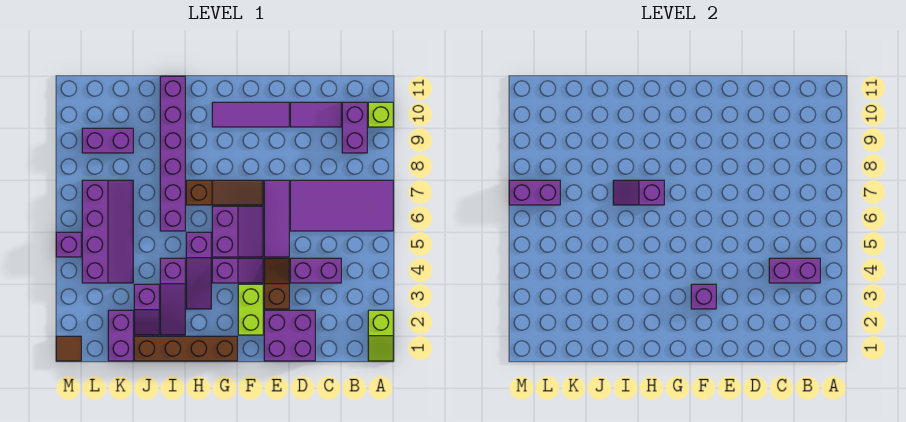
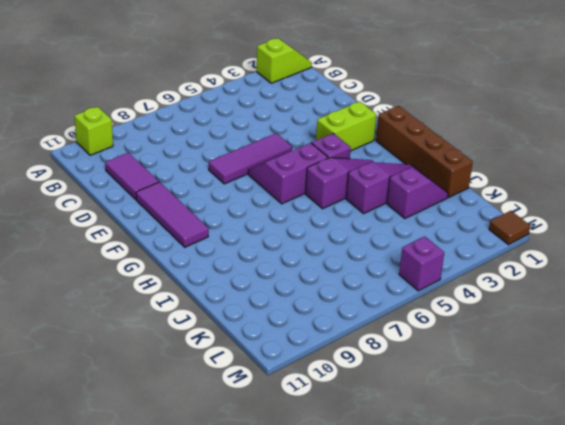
none -> purple 2x4 tile [290,180,393,231]
none -> purple 1x2 brick [342,102,367,153]
none -> purple 1x2 brick [290,258,341,283]

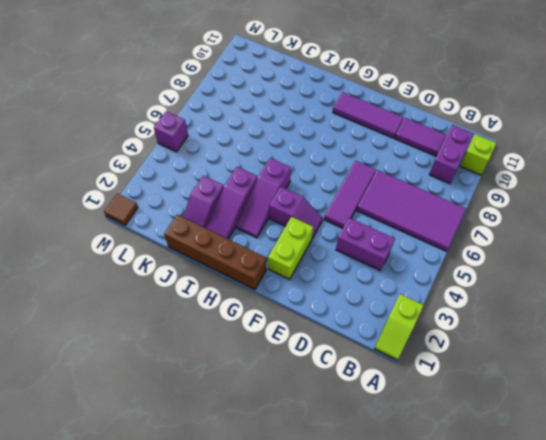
none -> purple 2x2 brick [264,310,315,361]
none -> brown 1x2 slope [264,258,289,309]
none -> purple 2x2 slope [212,206,263,257]

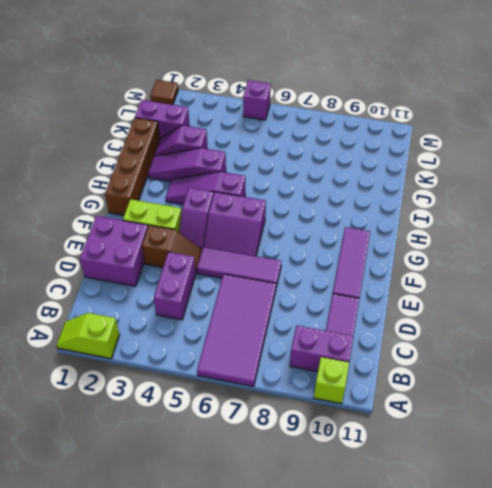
none -> brown 1x3 slope [186,180,263,205]
none -> purple 1x6 brick [160,76,185,231]
none -> purple 2x4 slope [82,180,133,283]

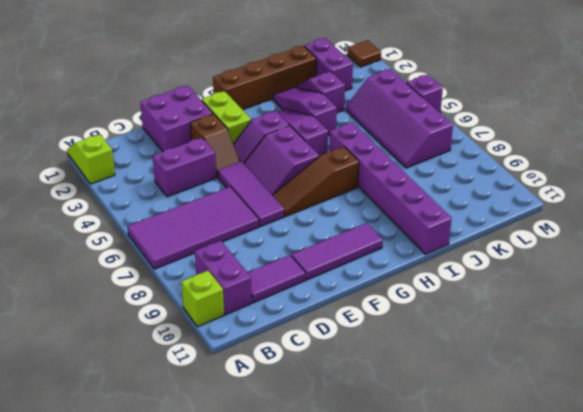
none -> purple 1x2 brick [82,128,133,153]
none -> purple 1x2 brick [769,258,820,283]
none -> purple 1x1 brick [691,284,716,309]

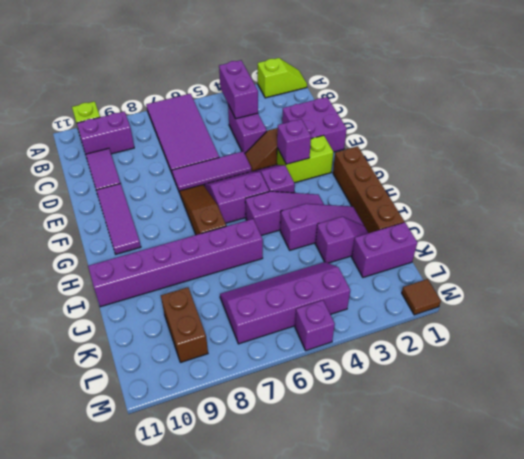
brown 1x2 brick [161,287,208,362] -> purple 1x2 brick [82,128,133,153]
none -> purple 1x2 slope [613,180,664,205]
none -> purple 1x2 brick [509,180,560,205]

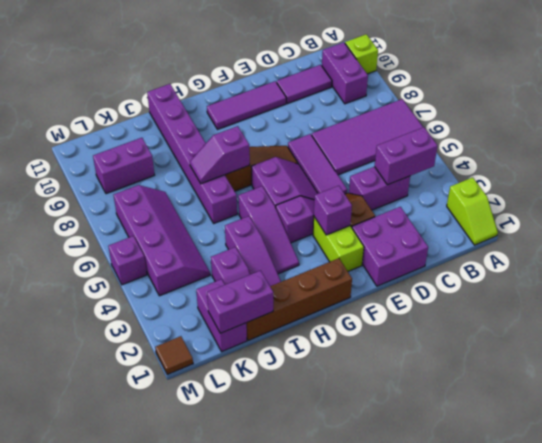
purple 1x2 brick [207,271,273,333] -> purple 1x2 brick moved to [509,180,560,205]

